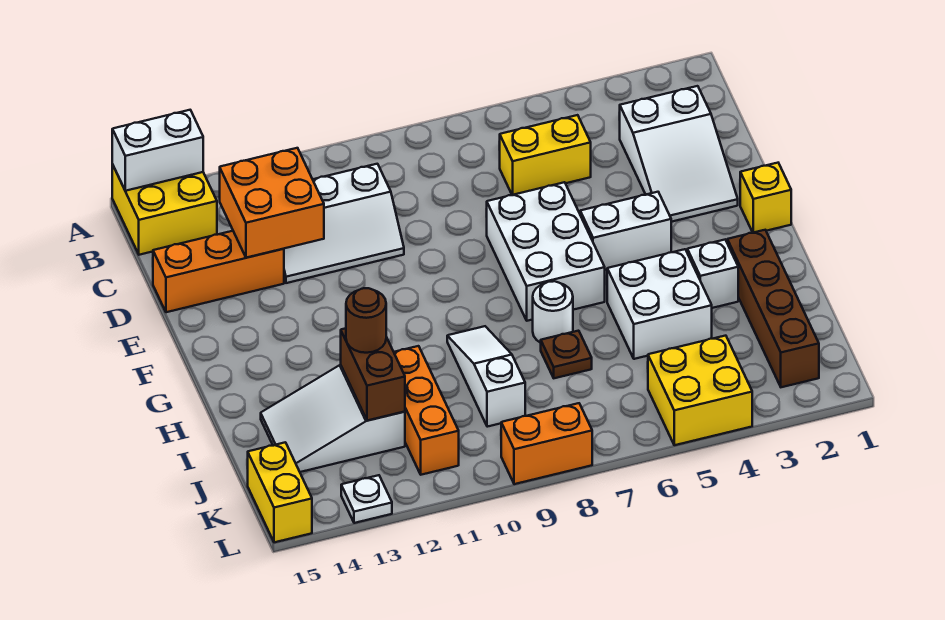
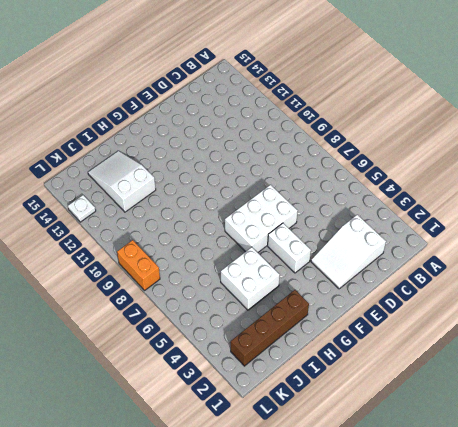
none -> yellow 2x2 brick [112,164,217,255]
none -> yellow 1x2 brick [499,115,591,195]
none -> white 2x3 slope [284,164,404,283]

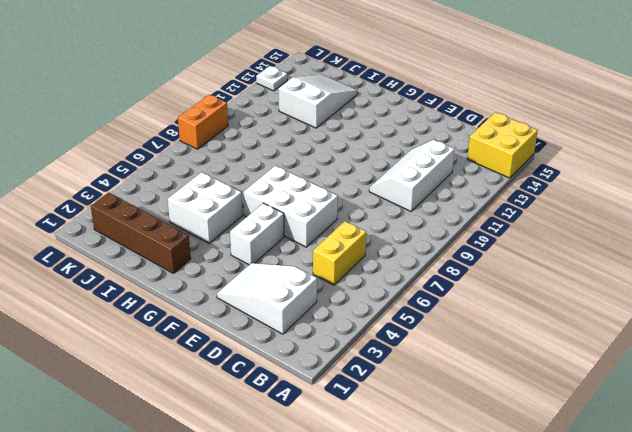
none -> orange 1x3 brick [153,231,284,312]
none -> yellow 1x1 brick [740,163,791,233]
none -> white 1x1 brick [687,240,738,308]

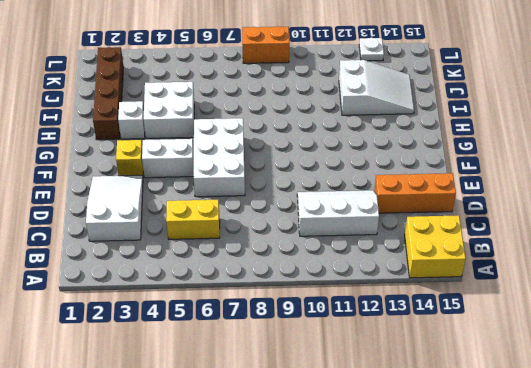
yellow 1x1 brick [116,140,143,176] -> yellow 1x1 brick moved to [740,163,791,233]
none -> white 1x1 round brick [533,281,573,343]
none -> white 1x3 slope [447,326,525,427]
none -> brown 1x1 plate [541,331,592,378]

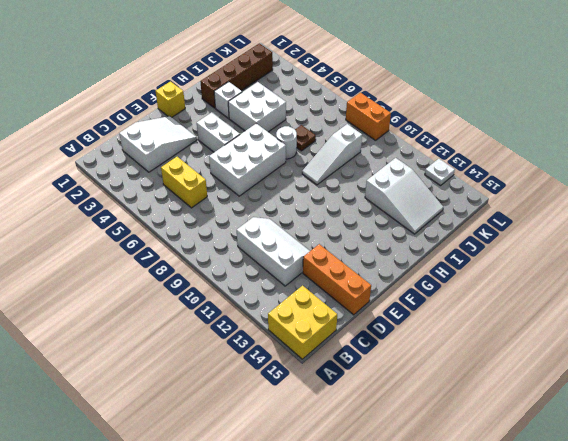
none -> orange 1x3 brick [394,346,459,475]
none -> yellow 2x2 brick [648,336,752,445]
none -> yellow 1x2 brick [248,442,312,542]

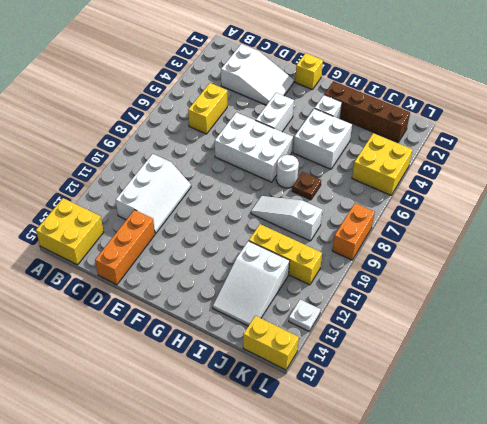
yellow 1x3 brick [249,224,322,285] -> orange 1x3 brick [394,346,459,475]
none -> white 1x2 brick [112,110,203,191]
none -> orange 2x2 brick [220,148,324,258]
none -> brown 1x2 brick [341,328,405,421]

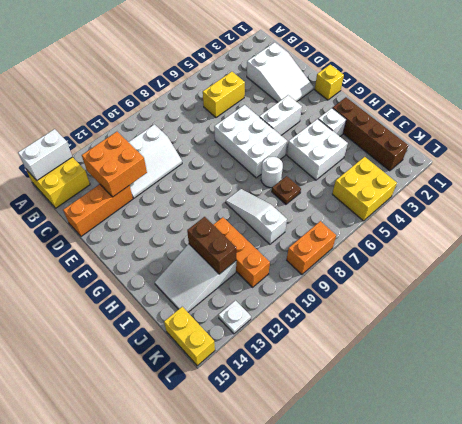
none -> brown 1x1 round brick [346,288,386,353]

